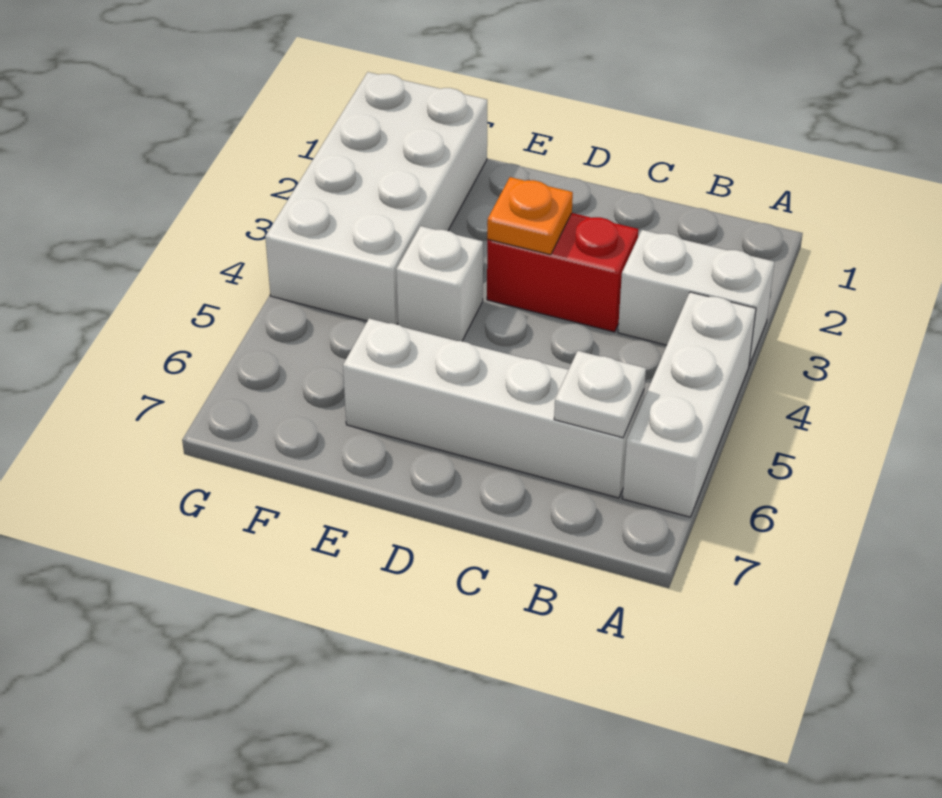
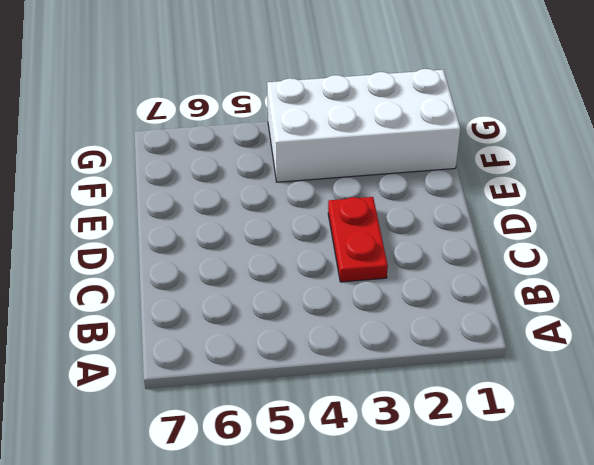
red 1x2 plate [328,197,388,282] -> red 1x2 brick [487,213,638,332]
none -> white 1x2 brick [618,230,774,365]
none -> white 1x3 brick [622,292,756,517]

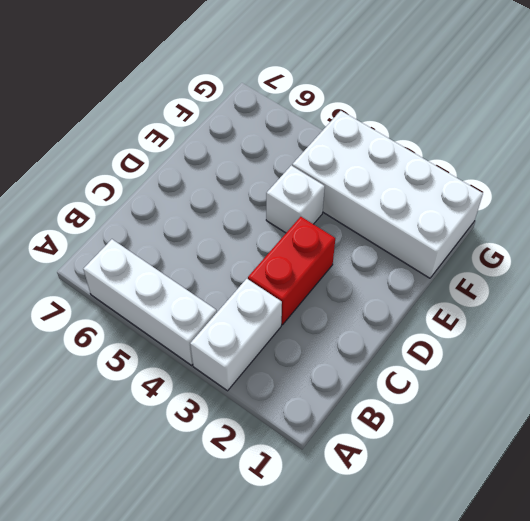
none -> white 1x4 brick [343,318,644,498]
none -> white 1x1 plate [554,351,646,438]

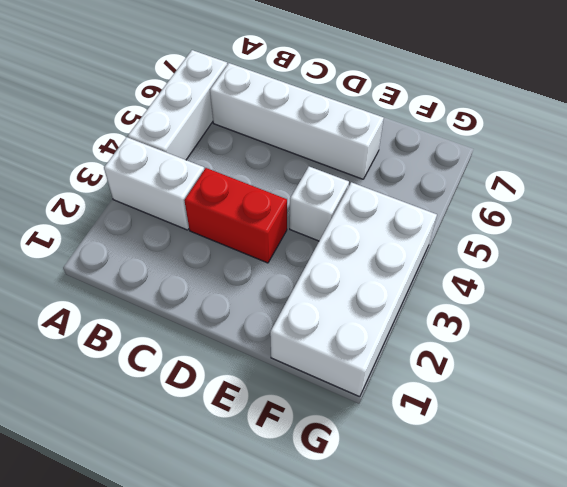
none -> white 1x1 plate [554,351,646,438]
none -> orange 1x1 plate [487,177,573,255]

